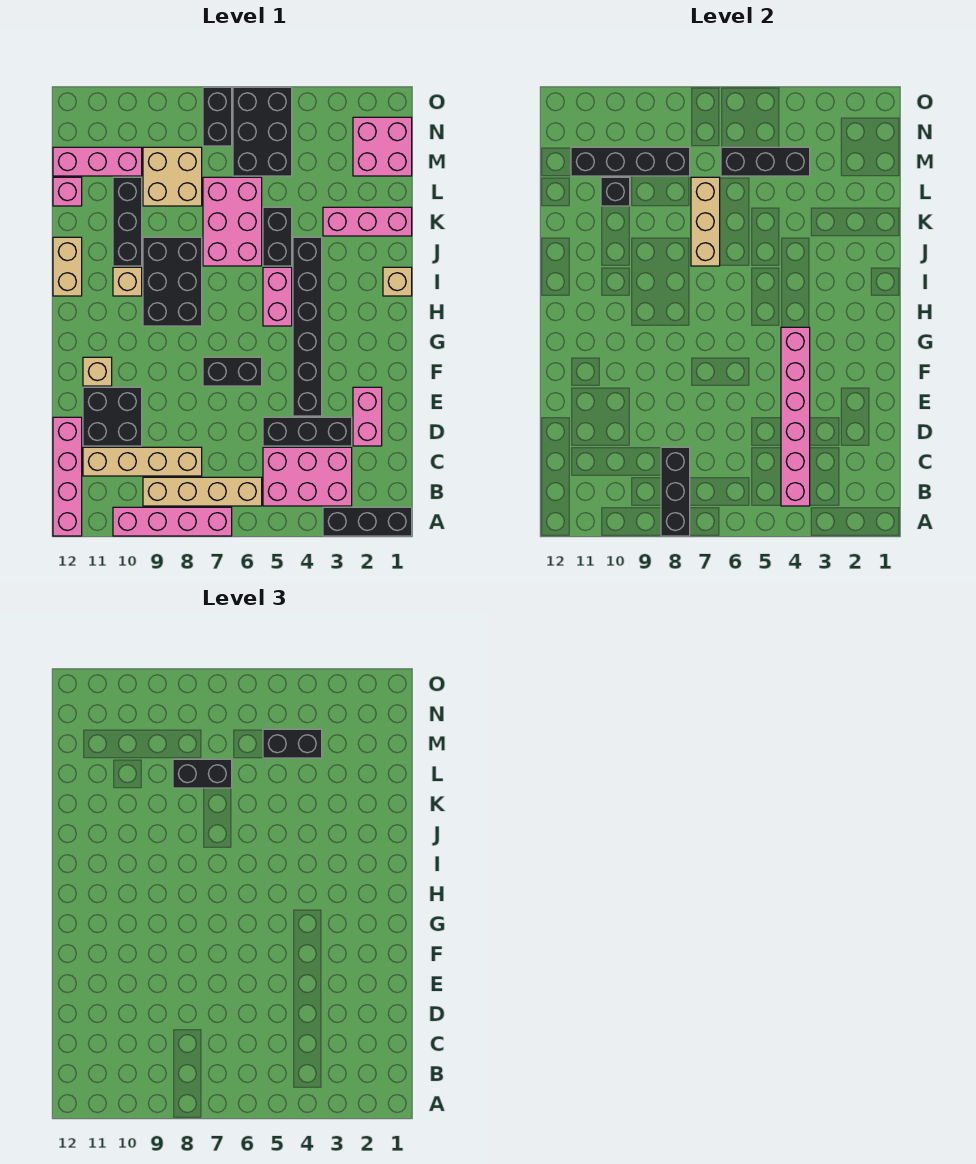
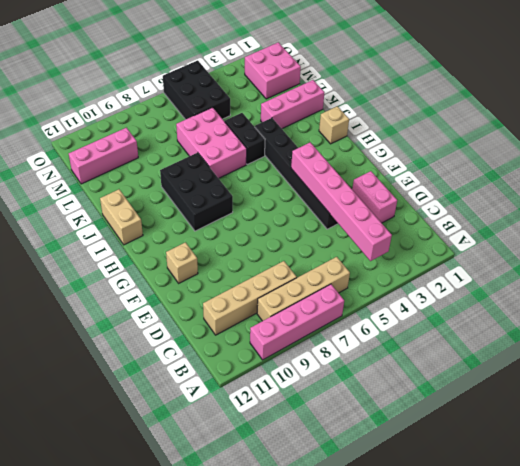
none -> black 1x3 brick [323,507,412,536]
none -> pink 1x4 brick [53,417,82,536]
none -> pink 2x3 brick [263,447,352,506]
none -> black 1x3 brick [263,417,352,446]

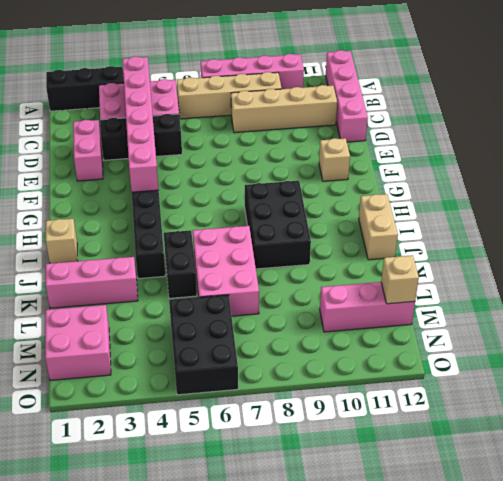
tan 1x1 brick [381,255,419,304] -> tan 1x1 brick moved to [113,267,142,296]
none -> black 2x2 brick [83,387,142,446]
none -> black 1x2 brick [203,357,262,386]
none -> pink 1x2 brick [263,267,292,326]
none -> black 1x3 brick [113,177,142,266]

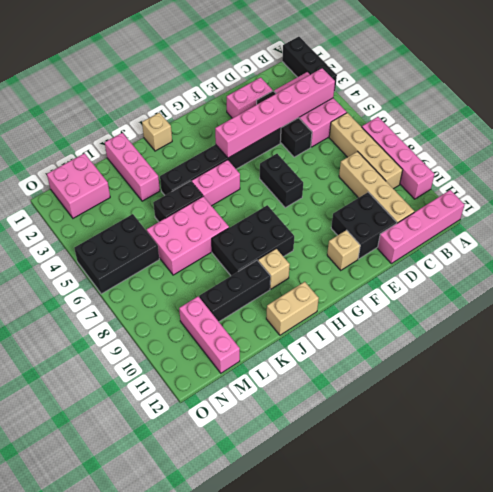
none -> tan 2x2 brick [143,147,202,206]
none -> pink 1x1 brick [53,177,82,206]
none -> black 1x2 brick [203,87,232,146]
none -> black 1x3 brick [661,447,690,536]

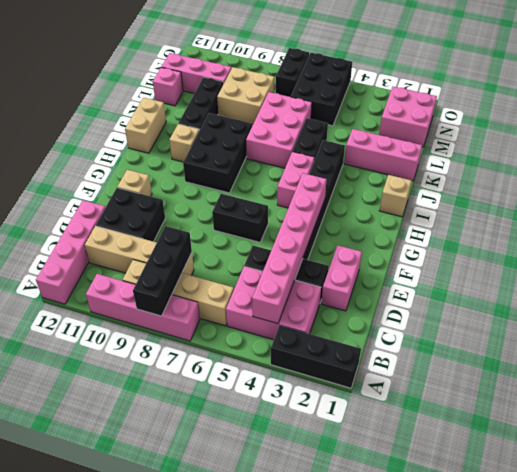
none -> tan 1x3 brick [691,177,720,266]
none -> black 1x1 brick [601,177,630,206]
none -> black 1x3 brick [721,147,810,176]
none -> black 1x4 brick [571,147,690,176]

